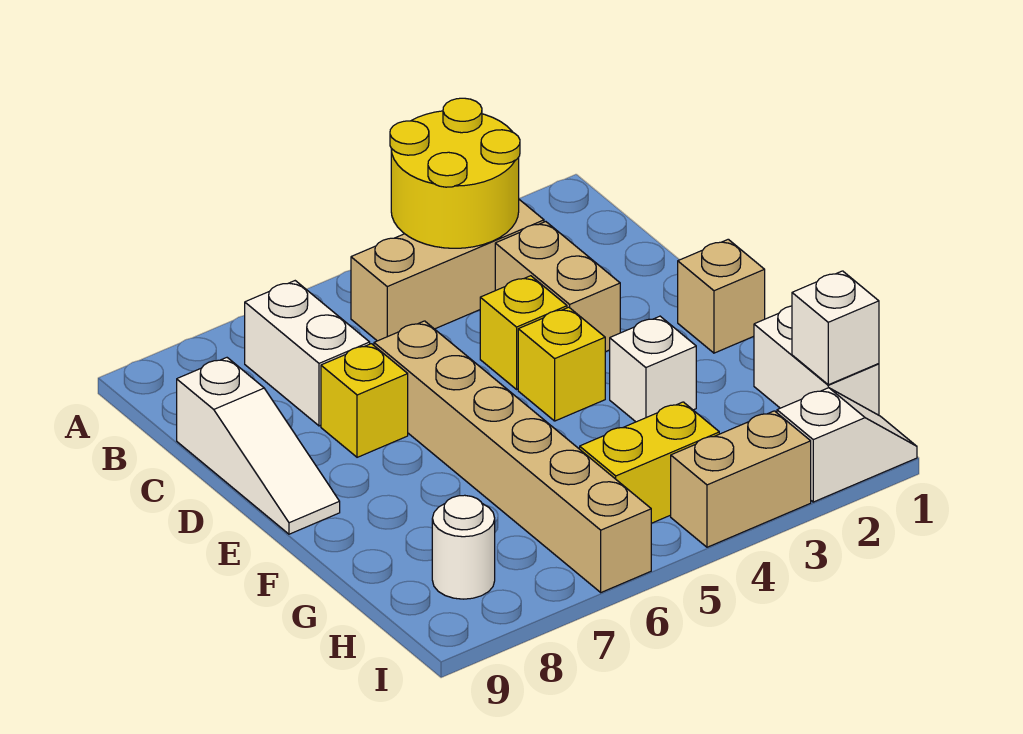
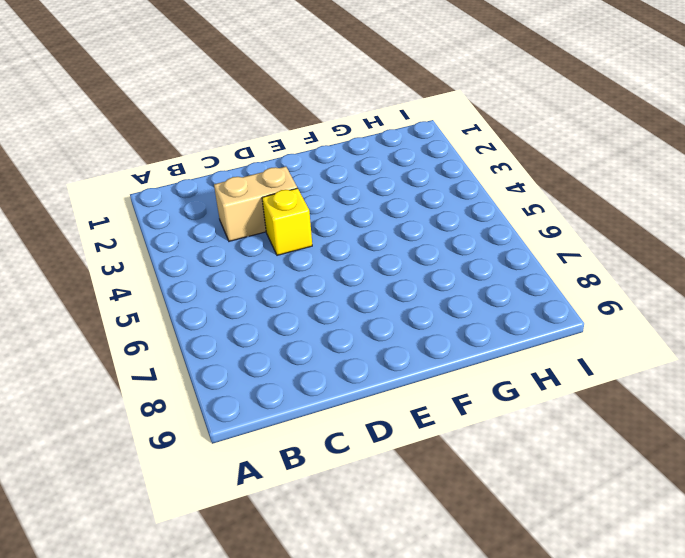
none -> tan 1x3 brick [351,200,544,341]
none -> white 1x2 brick [245,281,370,426]
none -> white 1x3 slope [177,358,340,534]

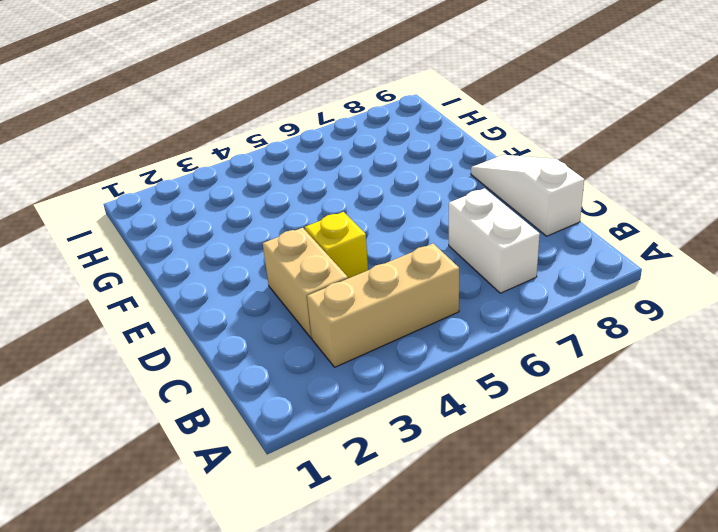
none -> tan 1x6 brick [374,321,652,592]
none -> yellow 1x1 brick [321,344,408,457]
none -> tan 1x1 brick [678,239,765,353]

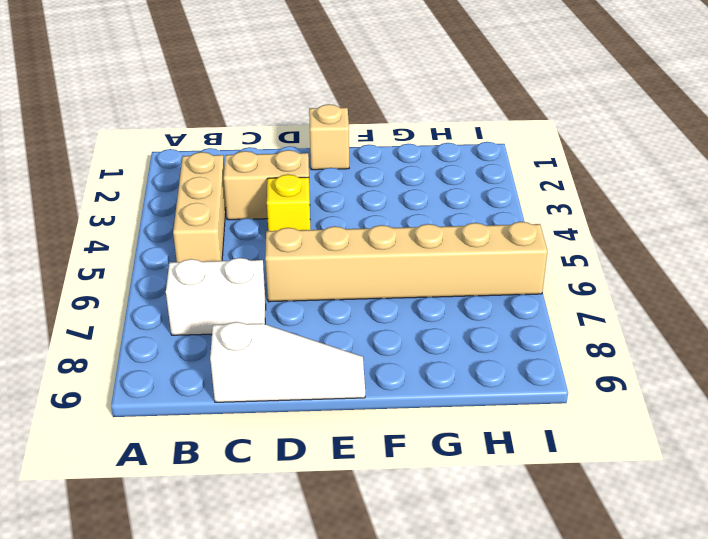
none -> yellow 1x1 brick [321,344,408,457]
none -> yellow 1x1 brick [518,307,605,421]
none -> white 1x1 brick [610,316,696,422]

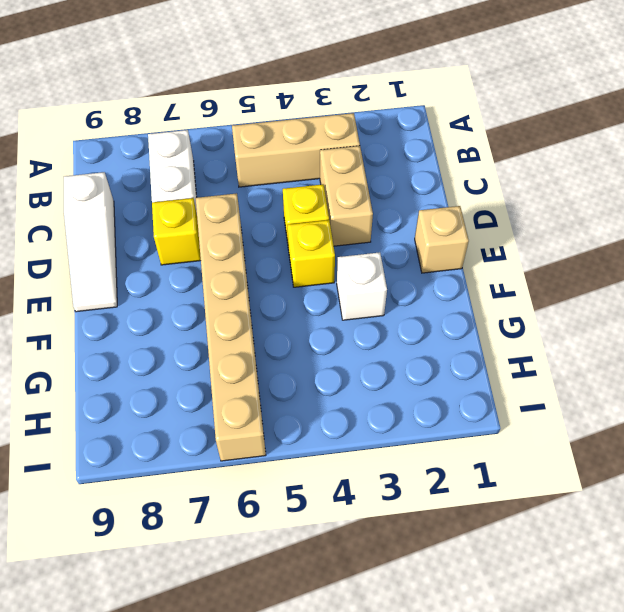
none -> white 1x2 brick [754,306,879,415]
none -> yellow 1x2 brick [580,402,719,523]
none -> white 1x1 round brick [432,495,495,599]

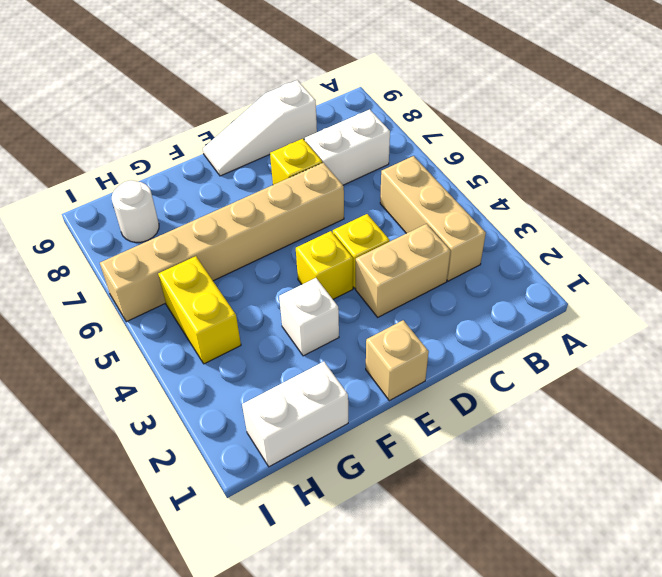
none -> white 1x2 slope [777,388,917,502]
none -> tan 1x2 brick [671,411,811,547]
none -> yellow 2x2 round brick [390,98,520,248]

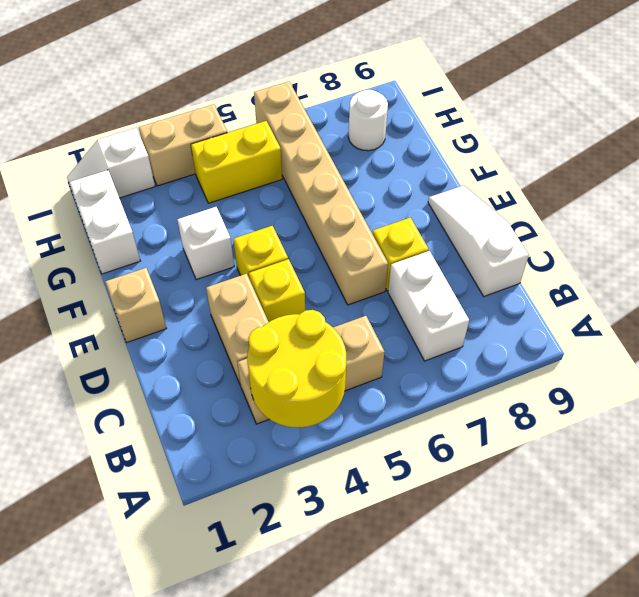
none -> white 1x1 brick [792,271,879,385]

